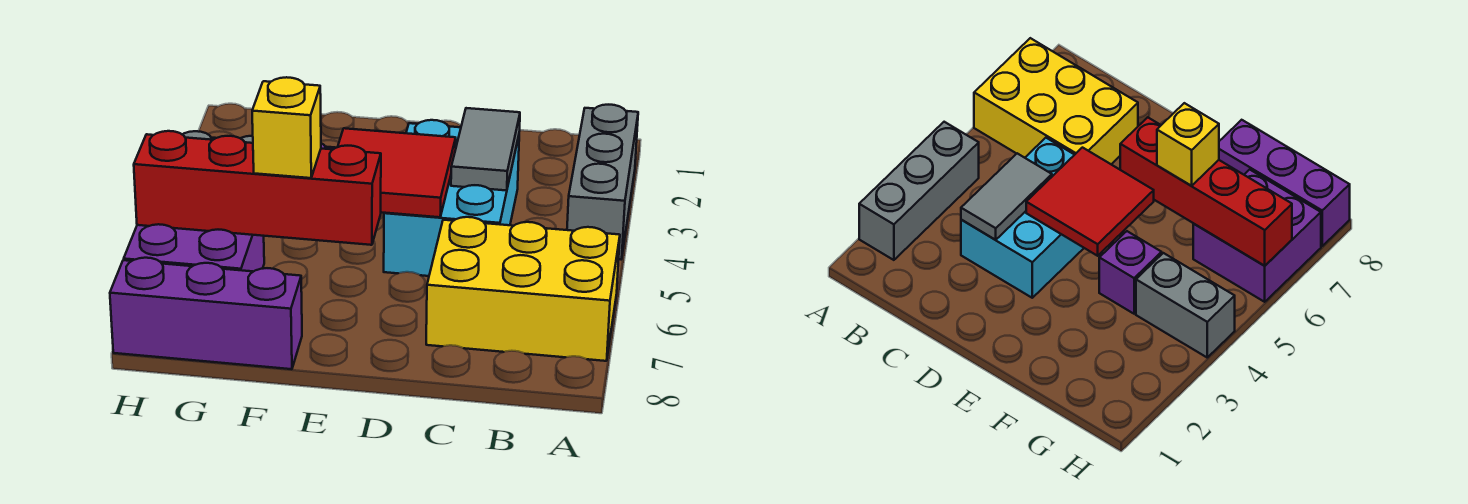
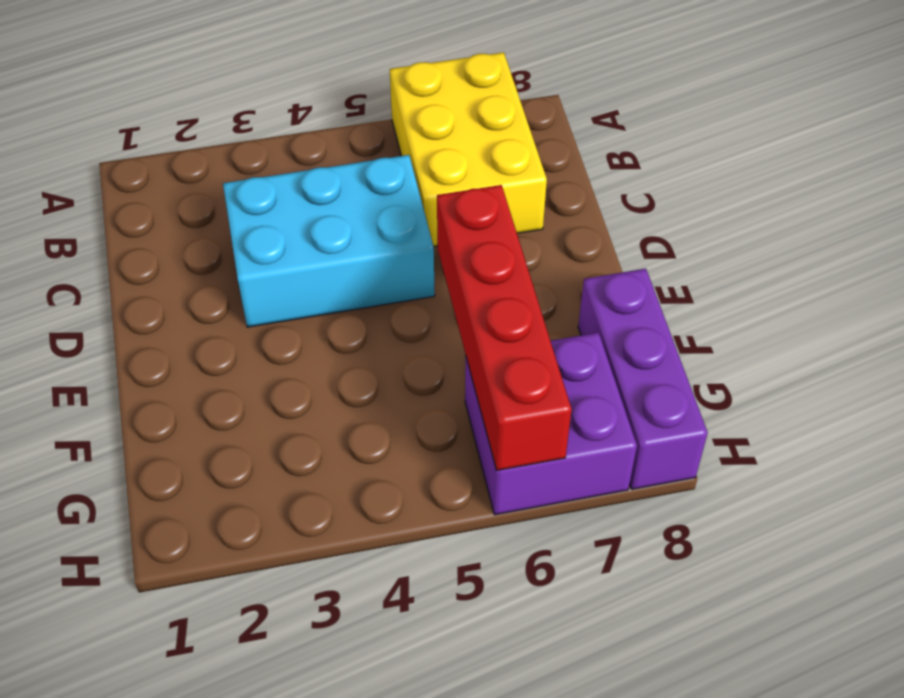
none -> grey 1x3 brick [567,105,638,259]
none -> purple 1x1 brick [1099,231,1162,314]

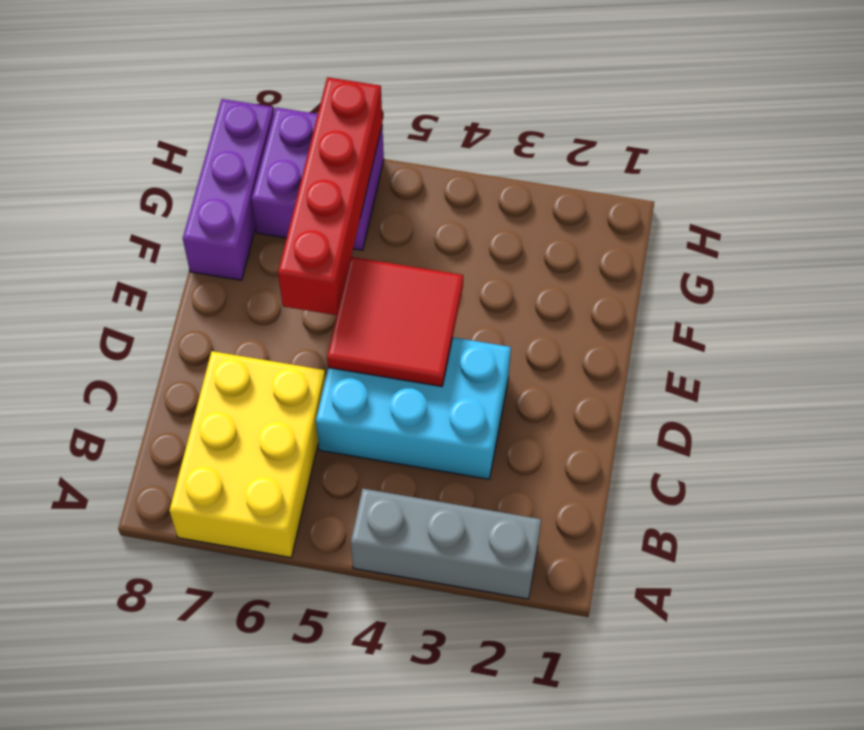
none -> purple 1x1 brick [1099,231,1162,314]
none -> grey 1x2 brick [1136,253,1235,357]

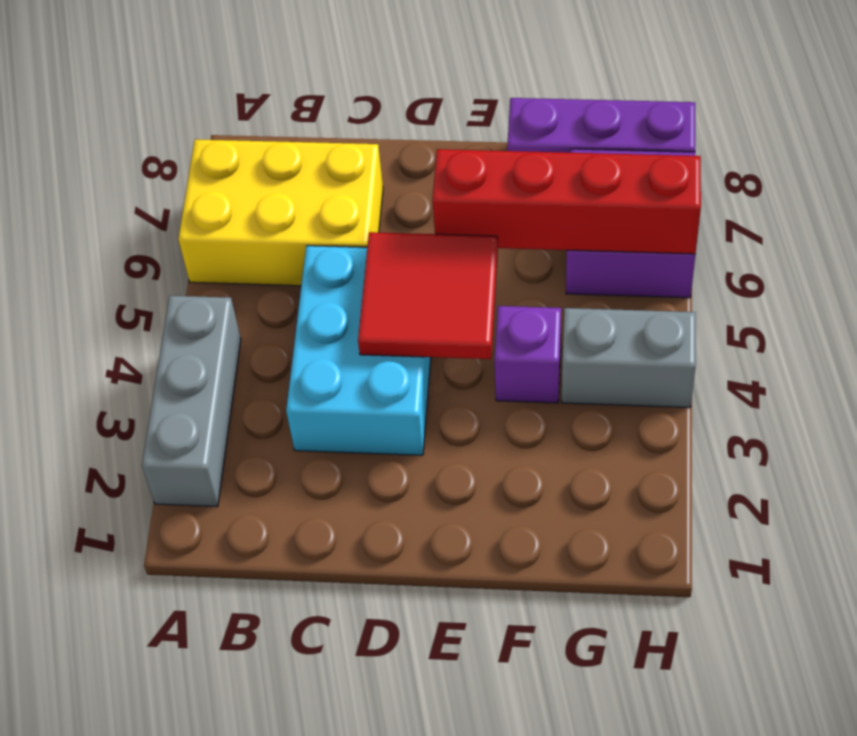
none -> grey 1x2 tile [451,108,520,191]
none -> yellow 1x1 brick [252,77,321,178]

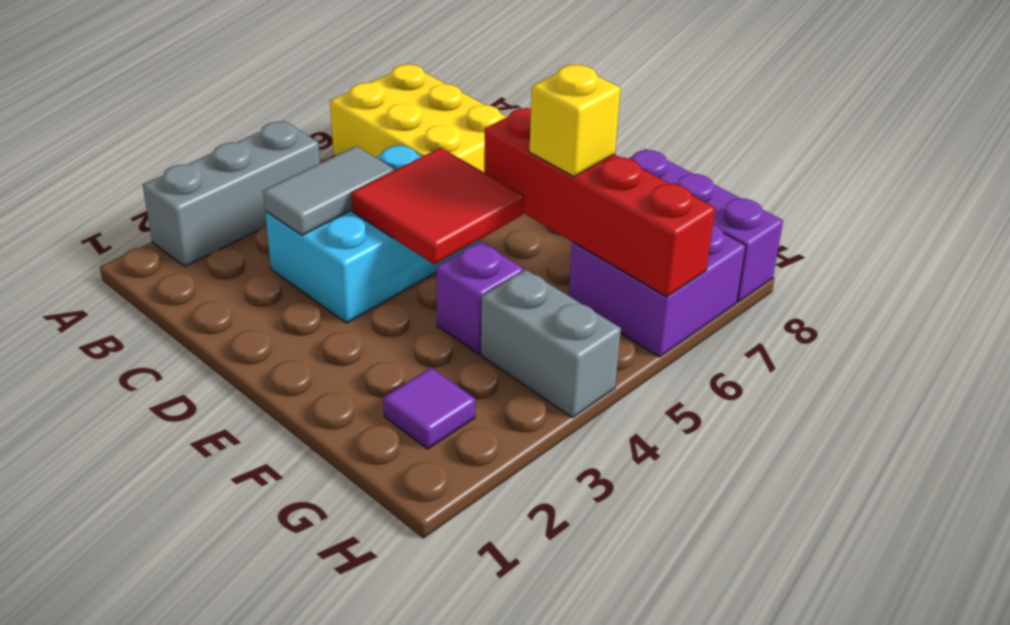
purple 1x1 tile [383,368,475,449] -> none

